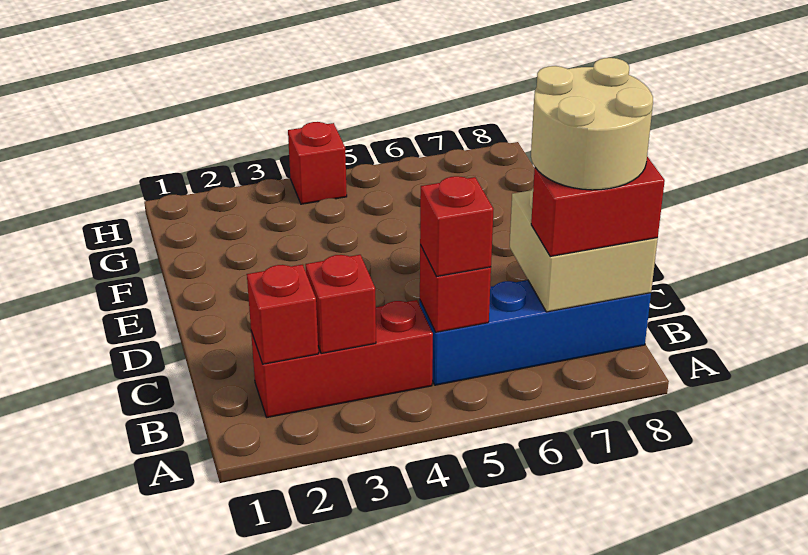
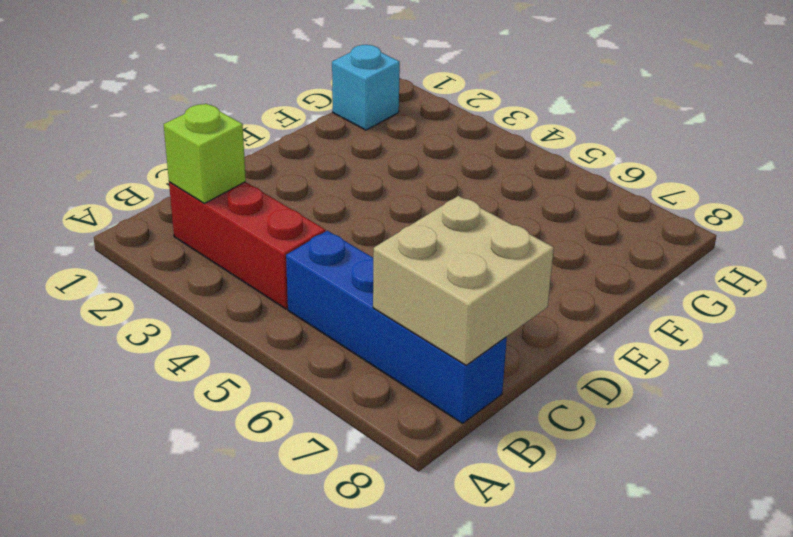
lime 1x1 brick [164,104,246,203] -> red 1x1 brick [247,265,318,364]
cyan 1x1 brick [332,45,400,130] -> none
none -> red 1x1 brick [288,122,347,204]
none -> red 1x1 brick [306,255,376,353]

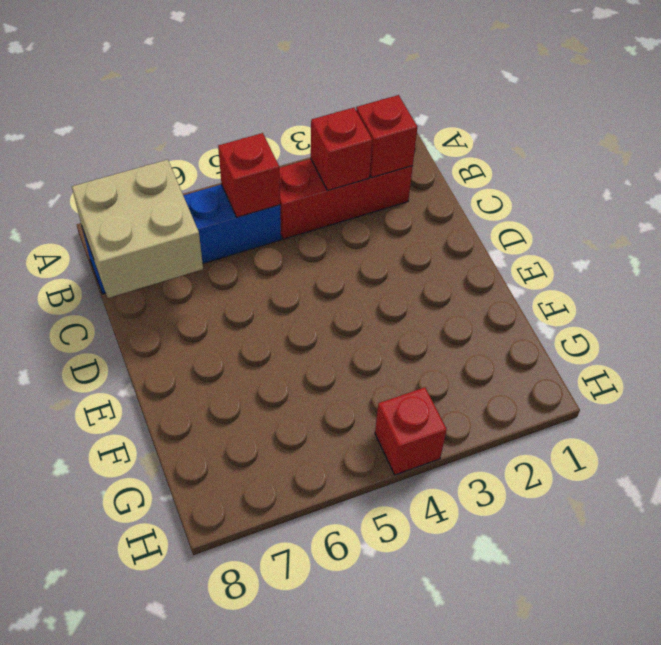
none -> red 1x1 brick [420,176,493,277]
none -> red 1x2 brick [531,157,665,256]

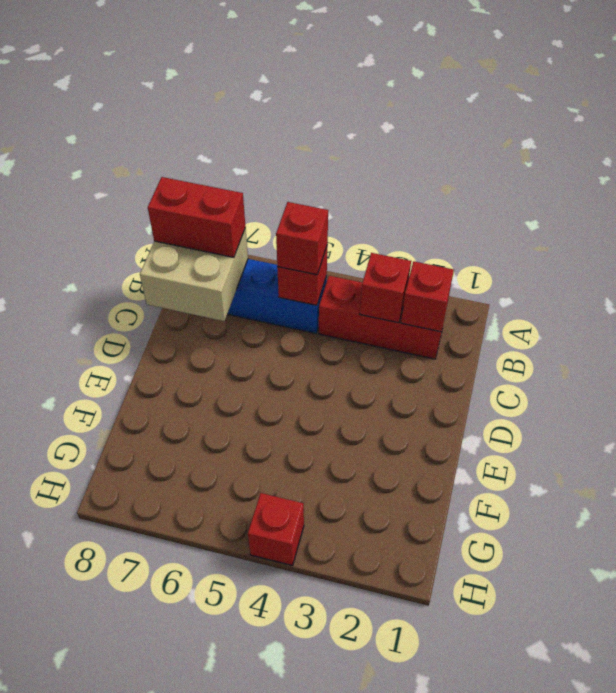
none -> tan 2x2 round brick [531,58,653,190]

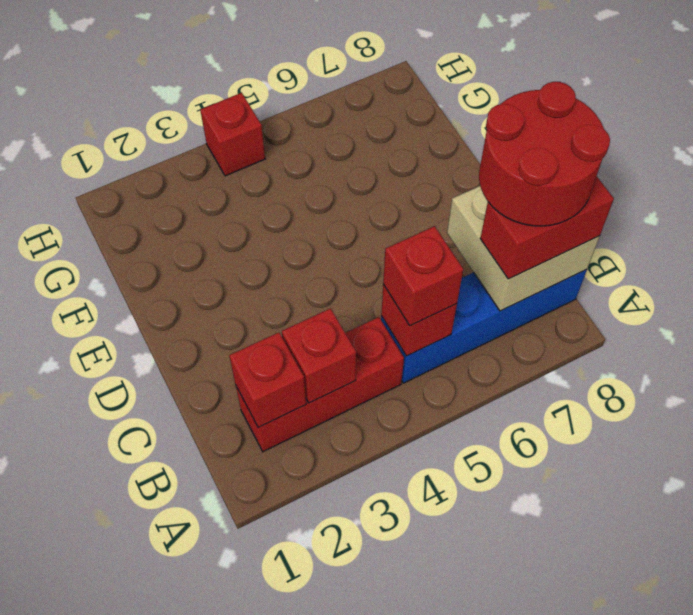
red 2x2 round brick [479,82,610,226] -> tan 2x2 round brick [531,58,653,190]

